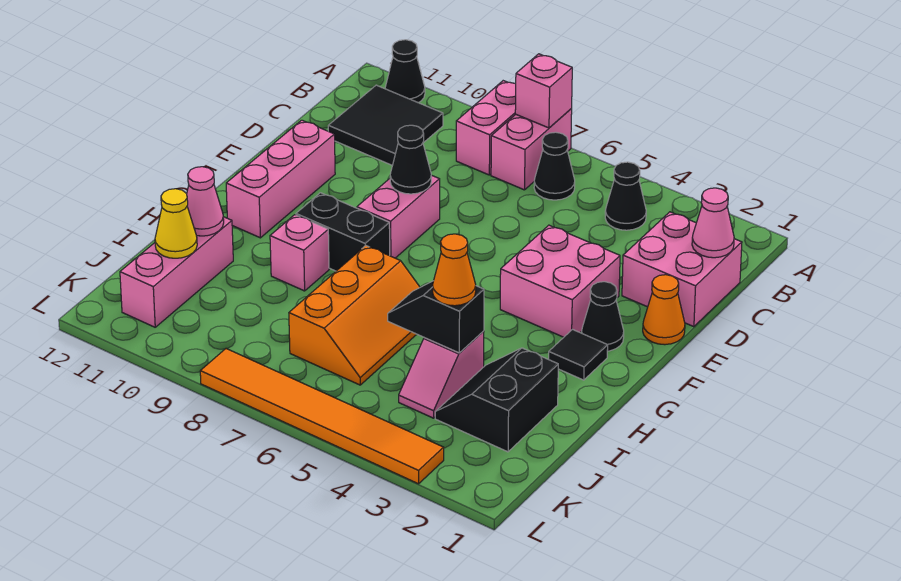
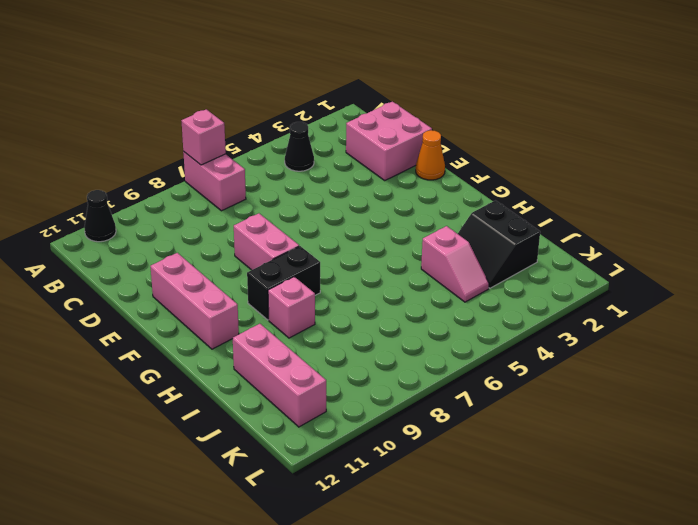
none -> pink 1x2 brick [456,81,516,175]
none -> black 1x1 cone [534,132,575,200]
none -> black 2x2 tile [328,85,443,165]

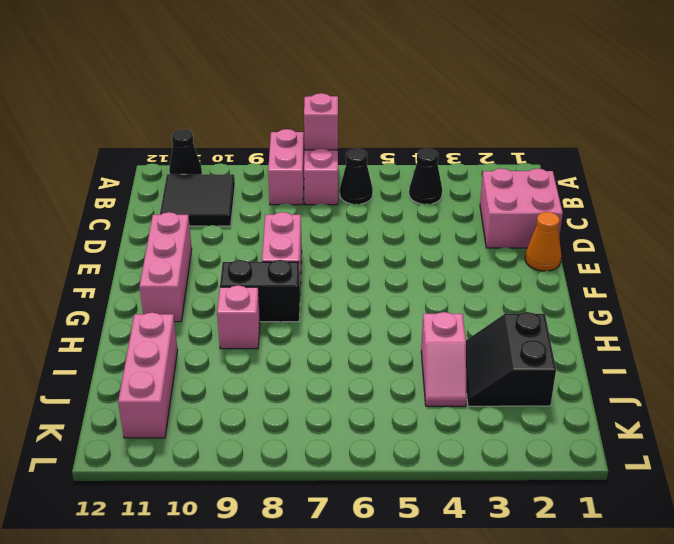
none -> pink 2x2 brick [500,225,620,337]
none -> black 1x1 cone [582,282,624,351]
none -> black 1x1 tile [549,330,608,380]

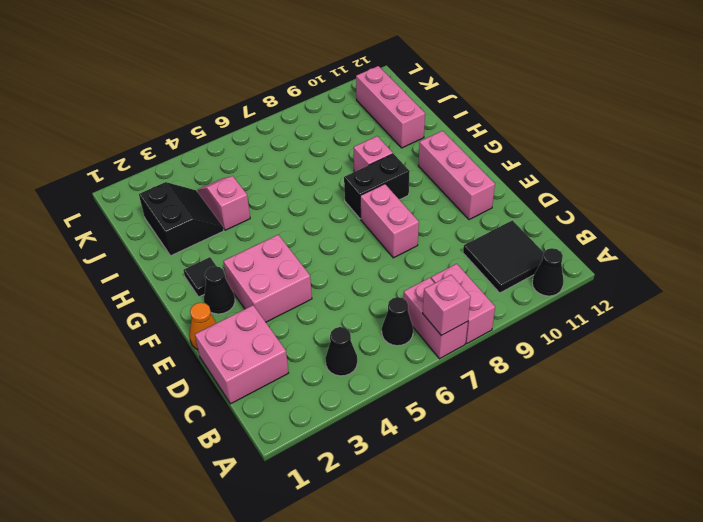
none -> orange 2x3 slope [289,246,420,385]
none -> orange 1x6 tile [200,349,444,484]
none -> pink 1x1 cone [692,188,734,258]

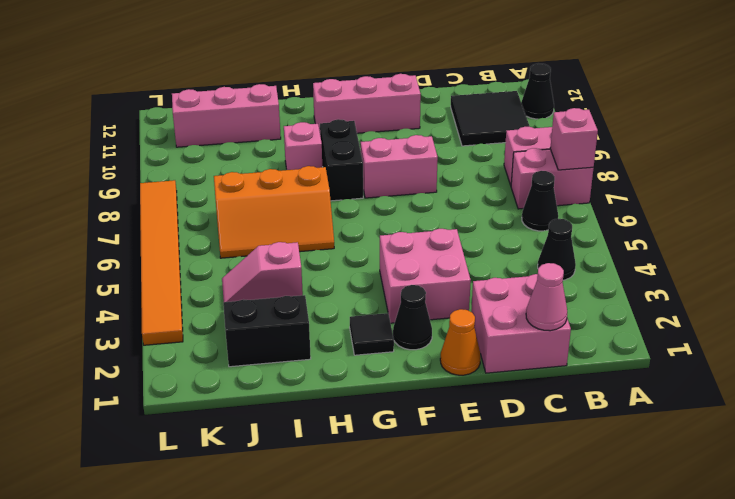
none -> black 1x1 cone [390,125,431,194]
none -> black 1x2 slope [388,281,484,353]
none -> pink 1x1 cone [187,167,224,236]

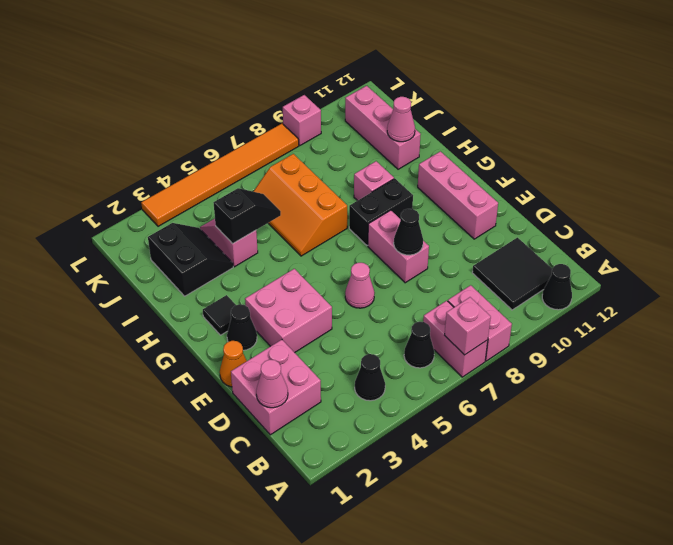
pink 1x1 cone [345,263,375,308] -> none
pink 1x1 brick [283,95,321,145] -> none
none -> yellow 1x1 cone [155,189,197,258]
none -> orange 1x1 cone [433,234,476,306]

